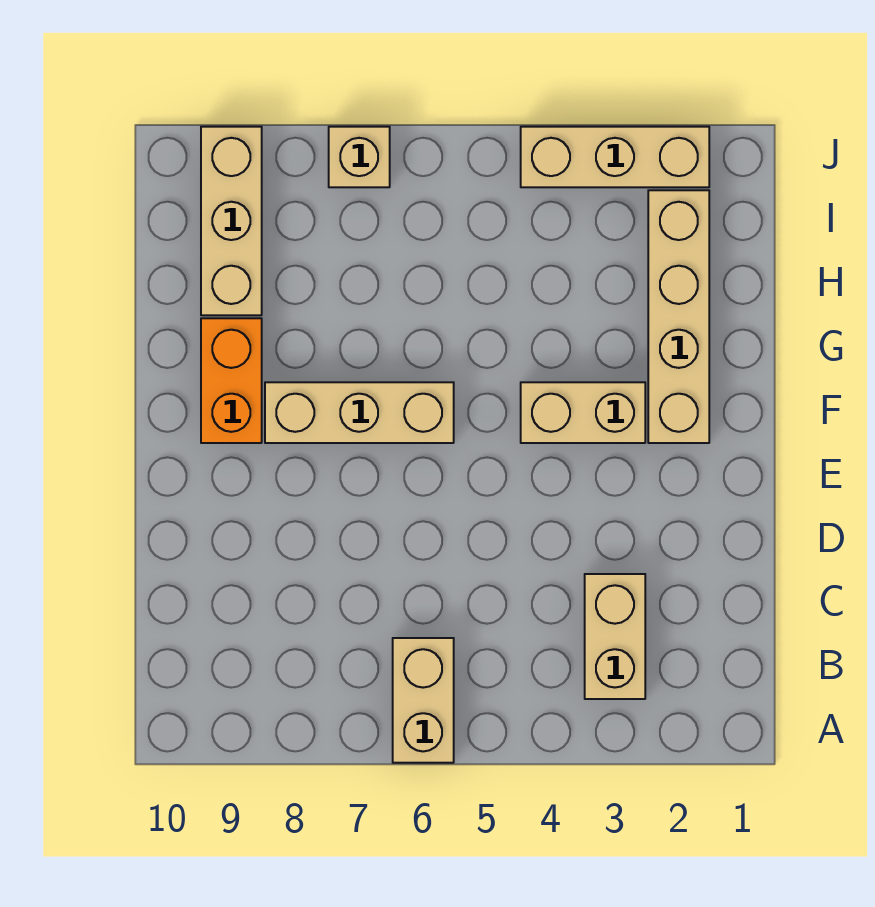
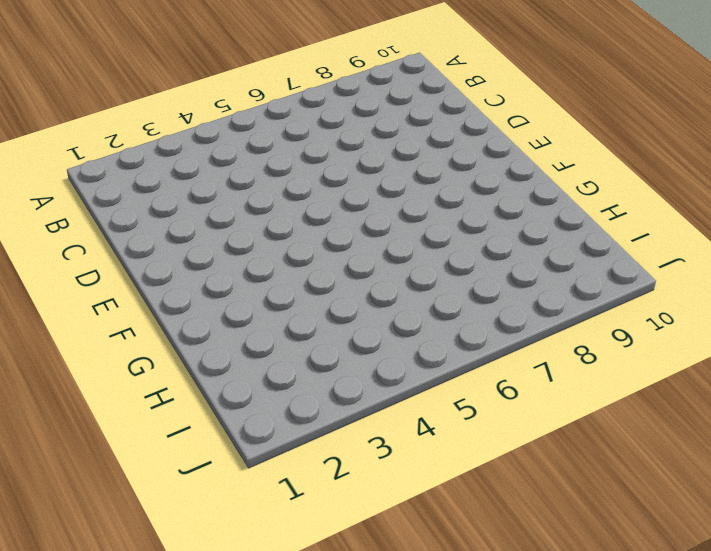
none -> tan 1x2 brick [393,638,454,763]
none -> tan 1x2 brick [585,574,645,699]

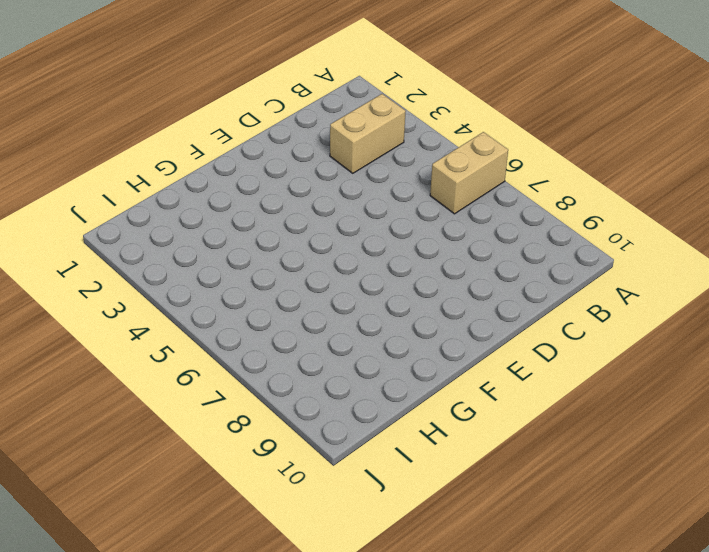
none -> tan 1x4 brick [648,190,709,443]
none -> tan 1x2 brick [521,382,645,443]

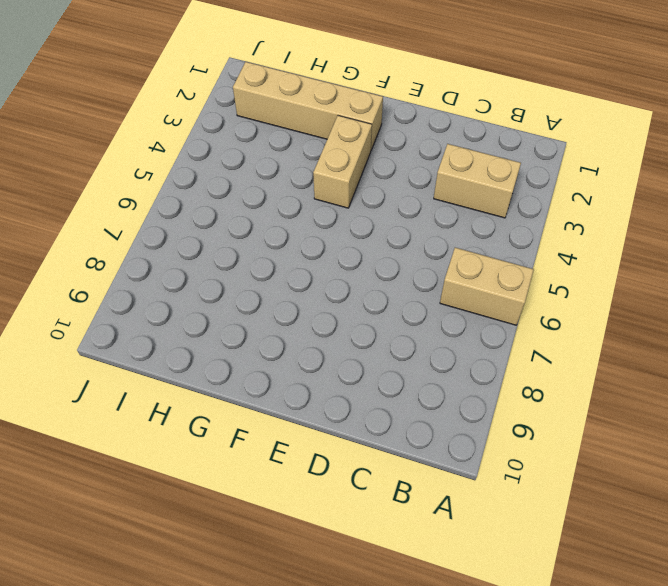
none -> tan 1x3 brick [265,382,454,443]
none -> orange 1x2 brick [201,318,262,443]

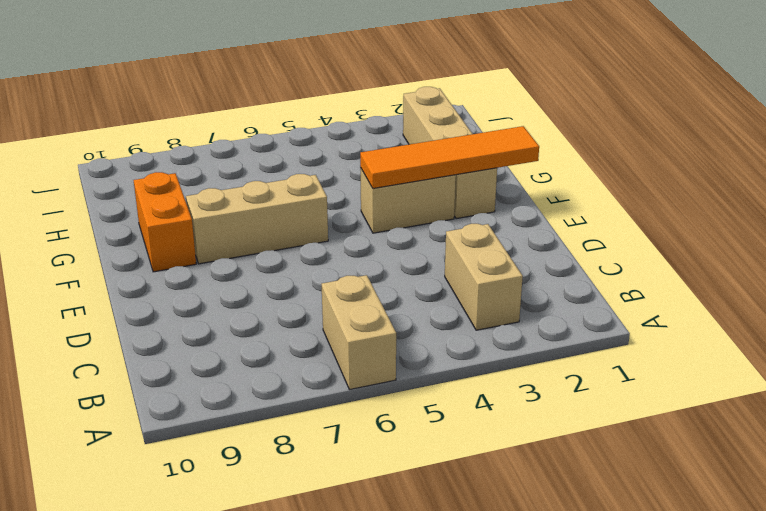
orange 1x4 tile [360,126,539,188] -> none
none -> tan 1x3 brick [201,127,262,315]
none -> tan 1x3 brick [521,127,709,187]

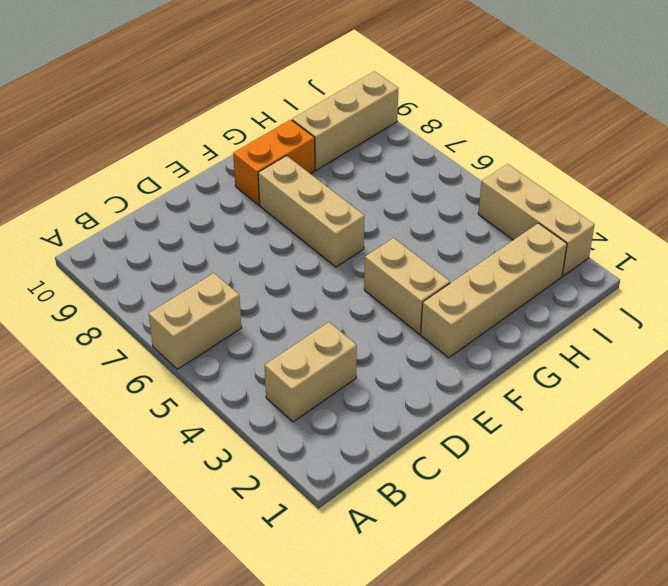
none -> tan 1x1 brick [329,127,390,187]

